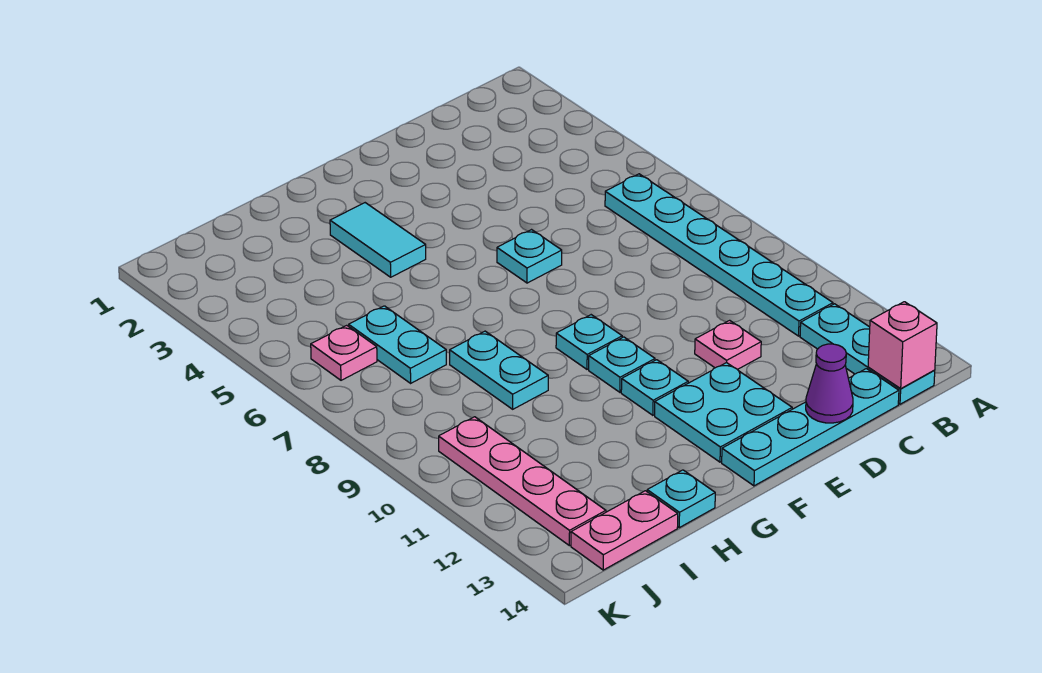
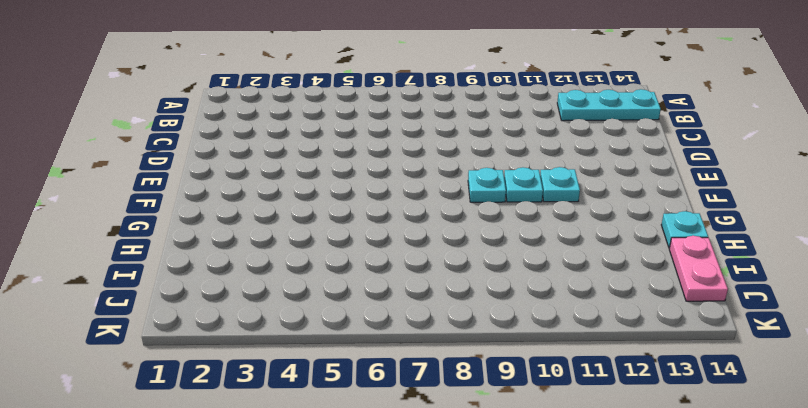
none -> cyan 1x6 plate [605,174,833,336]
none -> cyan 1x4 plate [722,369,899,486]
none -> pink 1x1 plate [695,320,761,370]

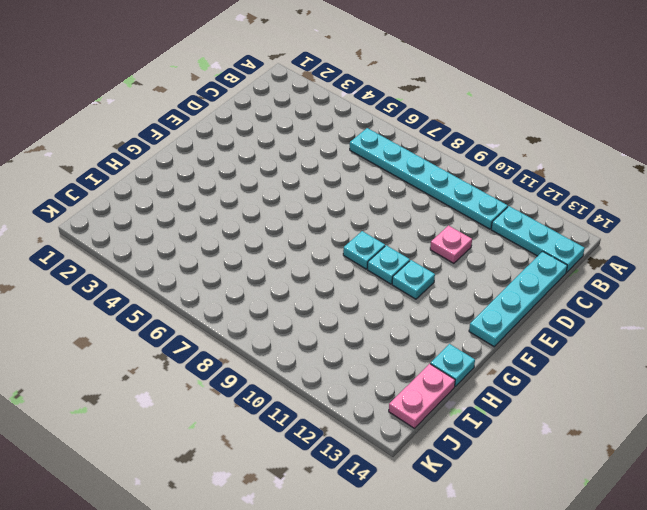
none -> cyan 1x1 plate [497,230,562,283]
none -> cyan 2x2 plate [655,363,792,462]
none -> cyan 1x2 tile [330,203,426,277]

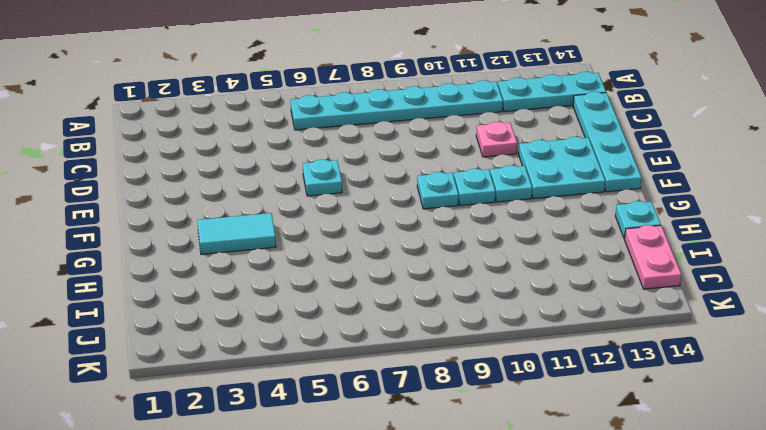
none -> cyan 1x2 plate [450,331,548,409]
none -> cyan 1x2 plate [349,306,446,383]
none -> pink 1x1 plate [311,325,377,380]

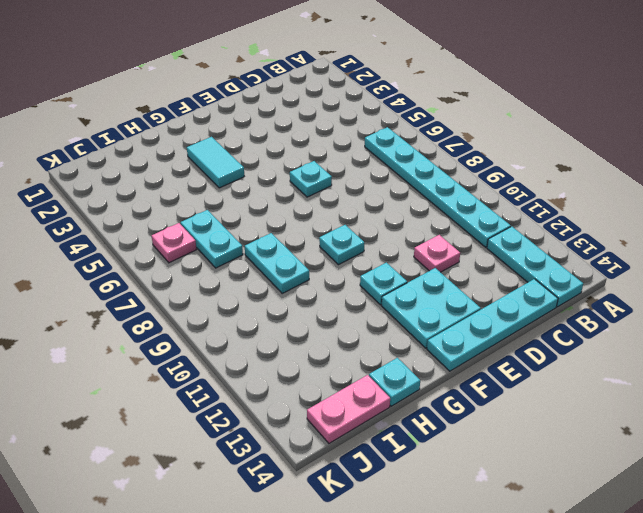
none -> cyan 1x1 plate [589,337,655,392]
none -> pink 1x4 plate [439,417,606,546]
none -> pink 1x1 brick [868,302,937,388]

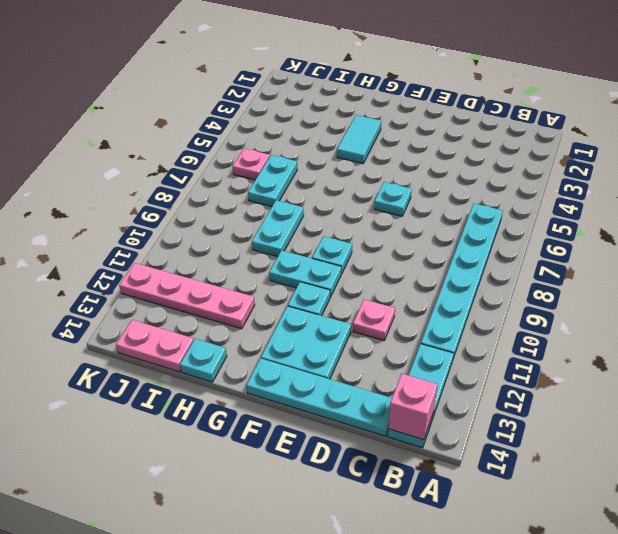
cyan 1x2 plate [269,250,341,297] -> cyan 1x1 plate [589,337,655,392]
pink 1x4 plate [119,263,255,329] -> pink 1x4 plate turned to [439,417,606,546]
none -> purple 1x1 cone [806,344,853,423]

